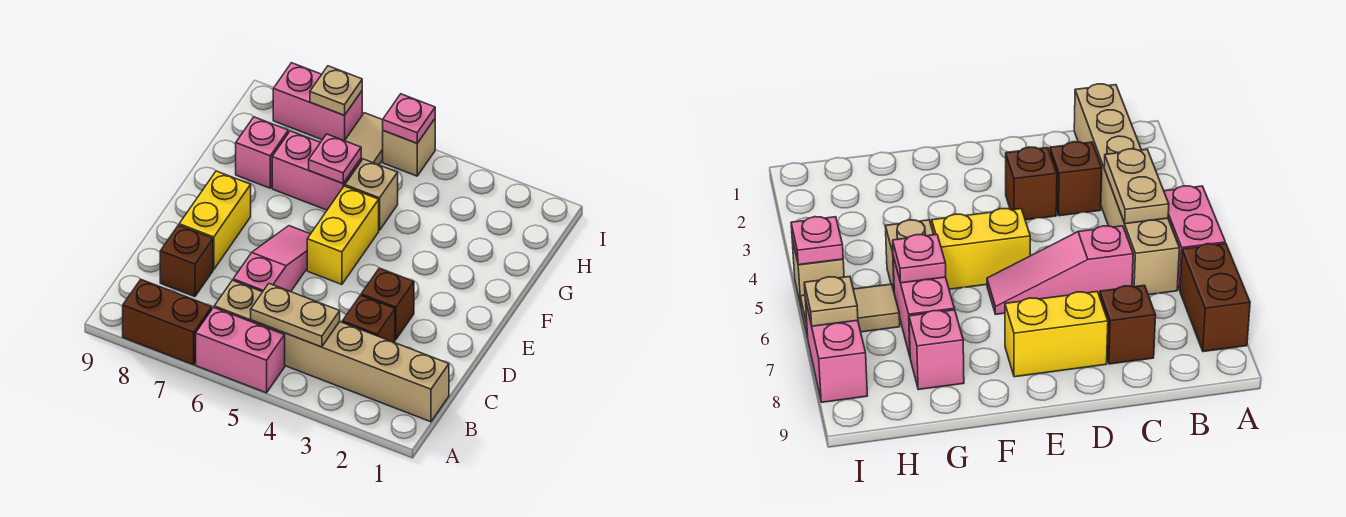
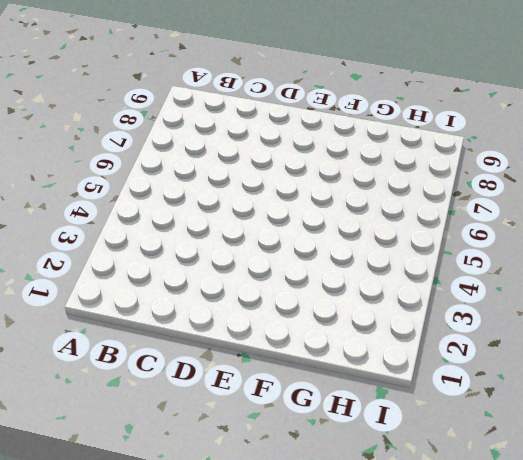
none -> pink 1x2 brick [196,307,285,393]
none -> brown 1x2 brick [123,279,212,365]
none -> tan 1x6 brick [214,280,449,422]

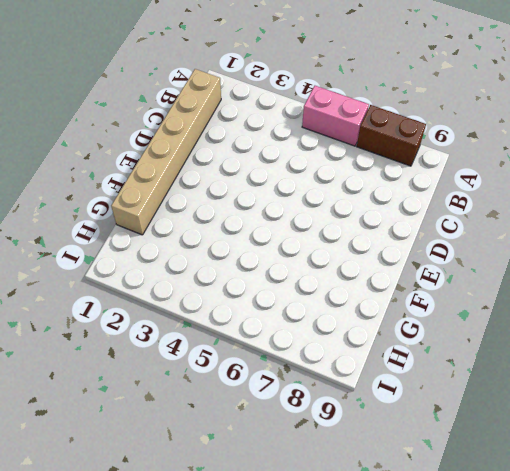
tan 1x6 brick [111,69,221,235] -> tan 1x6 brick turned to [214,280,449,422]
none -> brown 1x1 brick [342,295,395,342]
none -> pink 1x3 slope [233,226,310,292]
none -> brown 1x1 brick [160,225,213,297]

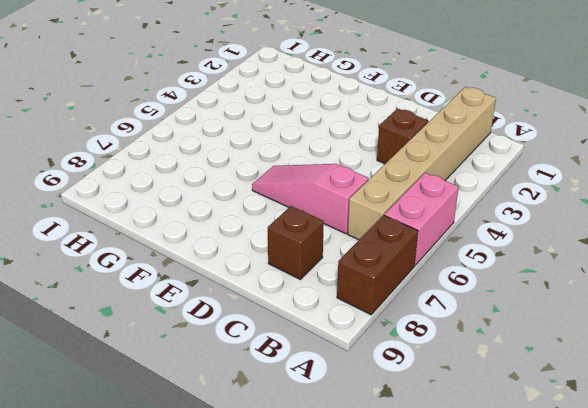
none -> brown 1x1 brick [361,268,414,340]
none -> yellow 1x2 brick [179,171,251,270]
none -> yellow 1x2 brick [307,186,379,284]

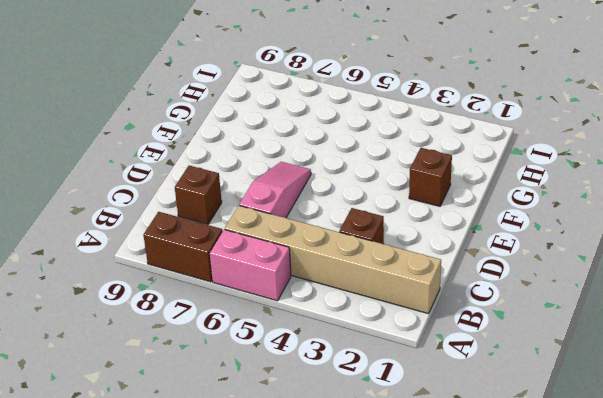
brown 1x1 brick [409,148,452,206] -> brown 1x1 brick moved to [361,268,414,340]
none -> yellow 1x2 brick [179,171,251,270]
none -> yellow 1x2 brick [307,186,379,284]
none -> tan 1x1 brick [345,159,398,230]

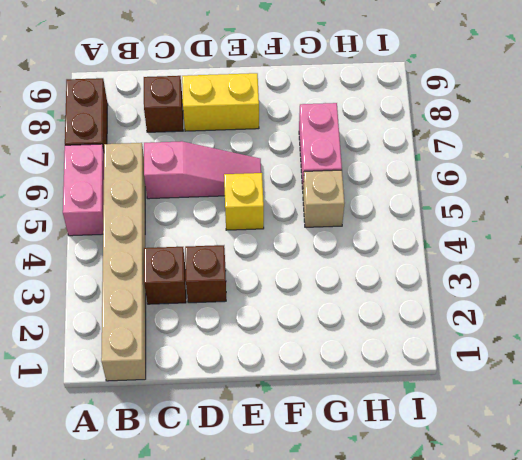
yellow 1x1 brick [224,173,264,230] -> yellow 1x2 brick [307,186,379,284]
none -> pink 1x1 brick [236,117,288,188]
none -> tan 1x2 tile [345,113,383,165]
none -> tan 1x1 brick [383,119,435,176]

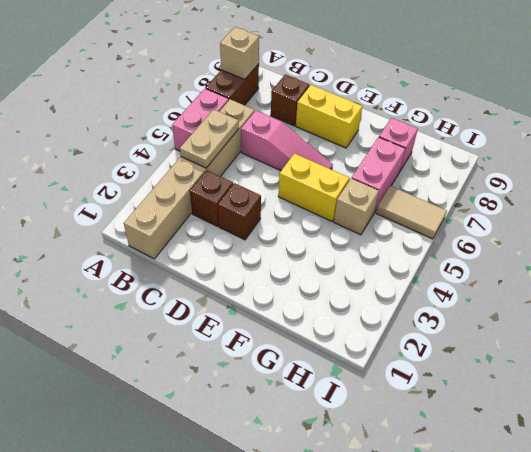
tan 1x1 brick [220,27,259,79] -> tan 1x1 brick moved to [383,119,435,176]
none -> pink 1x2 brick [273,63,362,141]
none -> pink 1x1 plate [309,134,361,183]
none -> pink 1x1 plate [383,94,435,143]

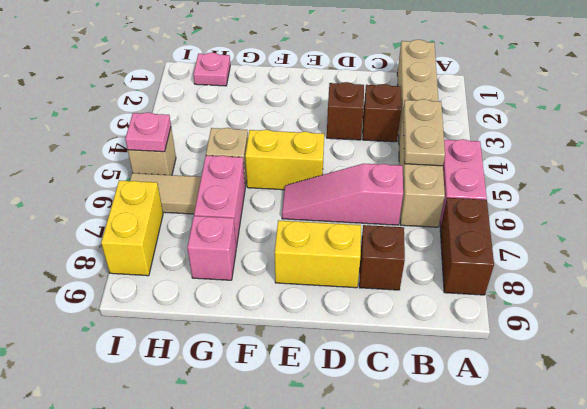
pink 1x1 plate [193,53,230,86] -> pink 1x1 plate moved to [309,134,361,183]
yellow 1x2 brick [101,180,163,276] -> pink 1x2 brick [273,63,362,141]
none -> tan 1x1 plate [310,66,362,115]

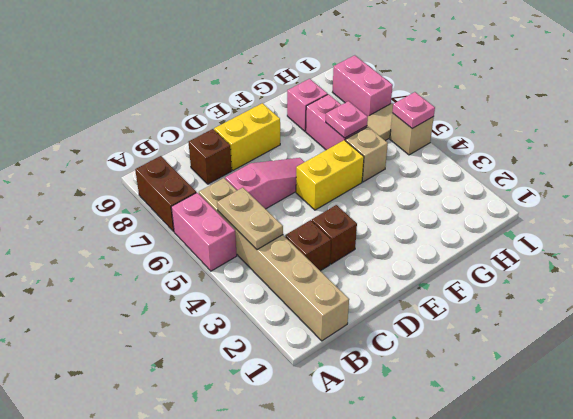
none -> tan 1x1 plate [310,66,362,115]

